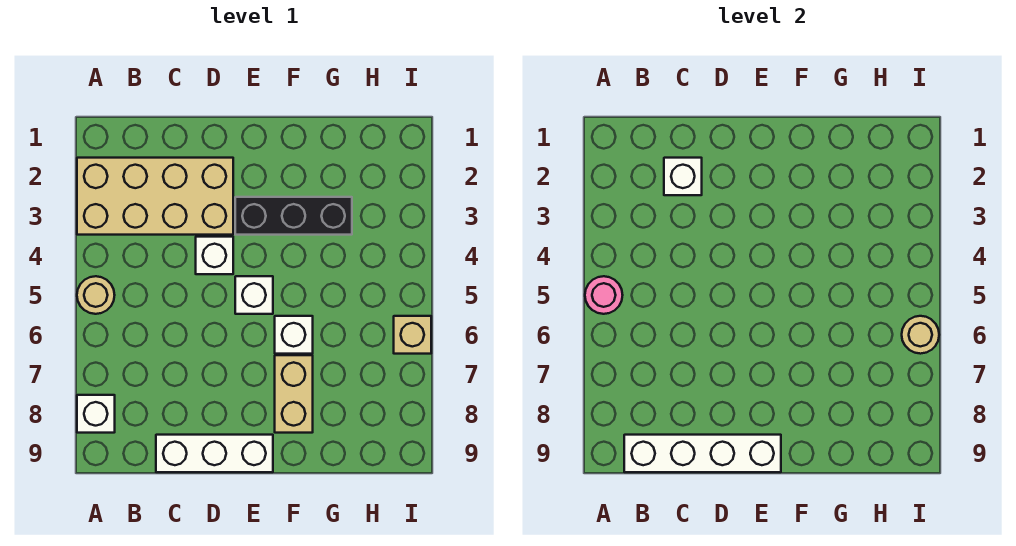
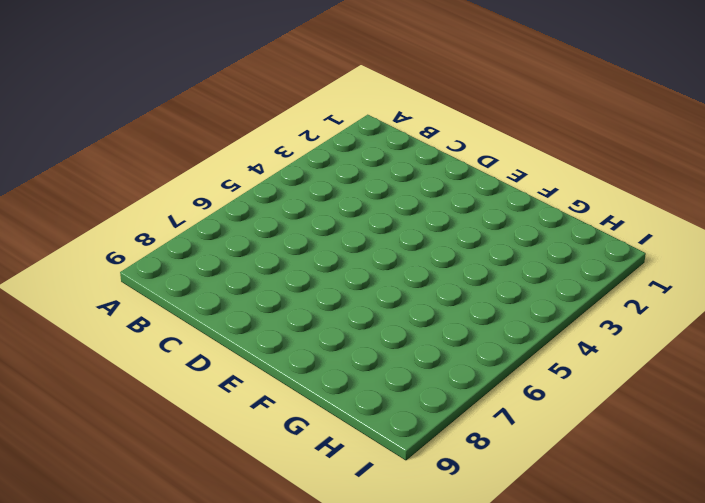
none -> tan 2x4 brick [77,158,233,235]
none -> tan 1x1 round brick [77,276,115,314]
none -> white 1x1 brick [77,395,115,433]

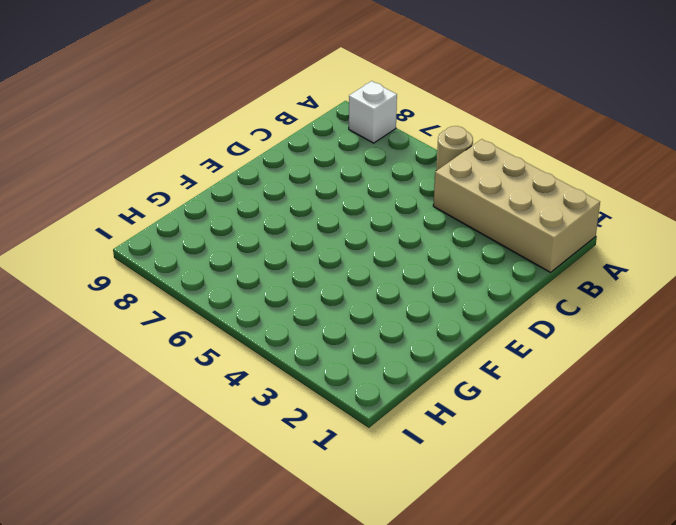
tan 2x4 brick [433,139,600,272] -> tan 2x4 brick turned to [77,158,233,235]
none -> white 1x3 brick [156,435,273,472]
none -> white 1x1 brick [196,237,233,274]
none -> black 1x3 brick [235,197,352,235]

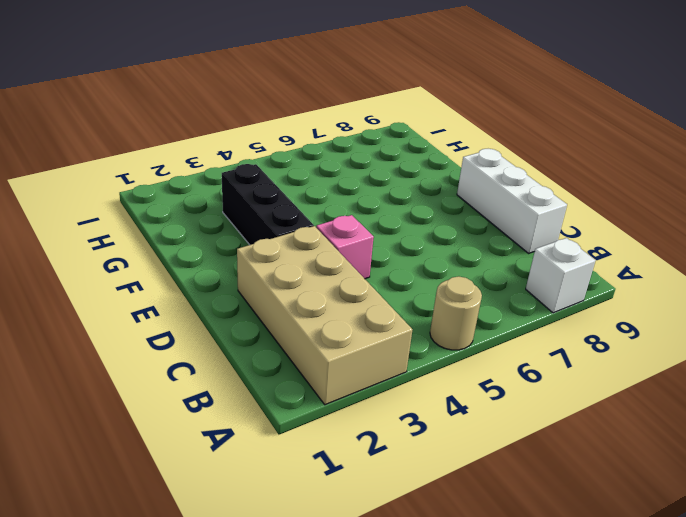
pink 1x1 brick [316,215,374,279] -> white 1x1 brick [196,237,233,274]
none -> white 1x1 brick [235,276,273,314]
none -> white 1x1 brick [275,316,313,354]
none -> tan 1x2 brick [275,355,313,433]

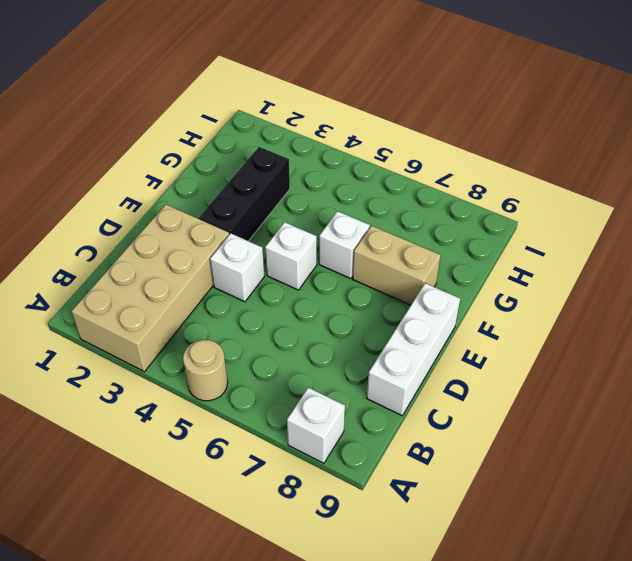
none -> tan 1x1 brick [394,316,431,354]
none -> pink 1x1 round brick [585,276,623,314]
none -> white 1x4 brick [624,435,781,472]

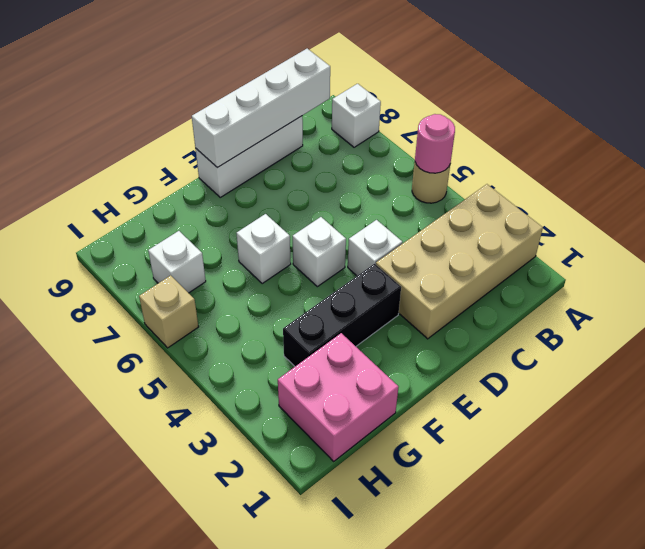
pink 2x2 brick [278,333,398,461] -> none
white 1x1 brick [148,231,206,293] -> white 1x1 brick moved to [664,158,702,195]
none -> tan 1x2 brick [275,355,313,433]
none -> tan 1x1 round brick [902,316,939,354]

